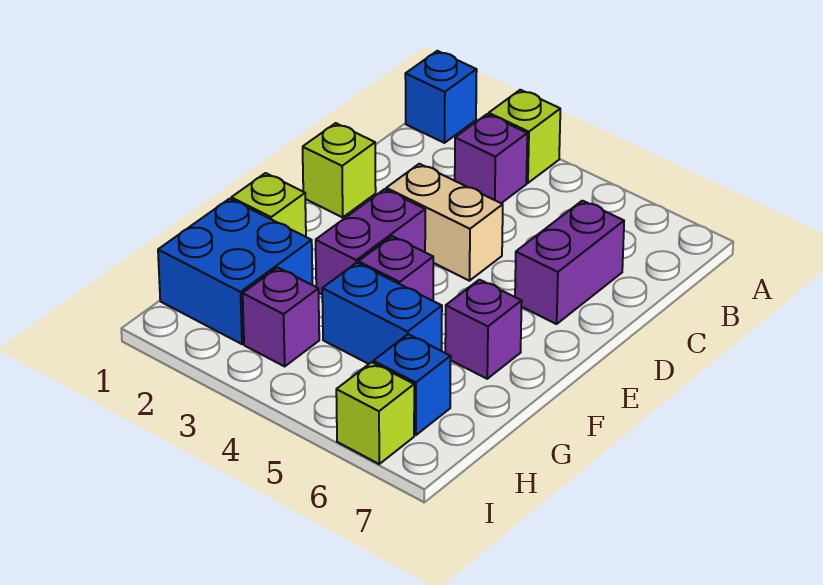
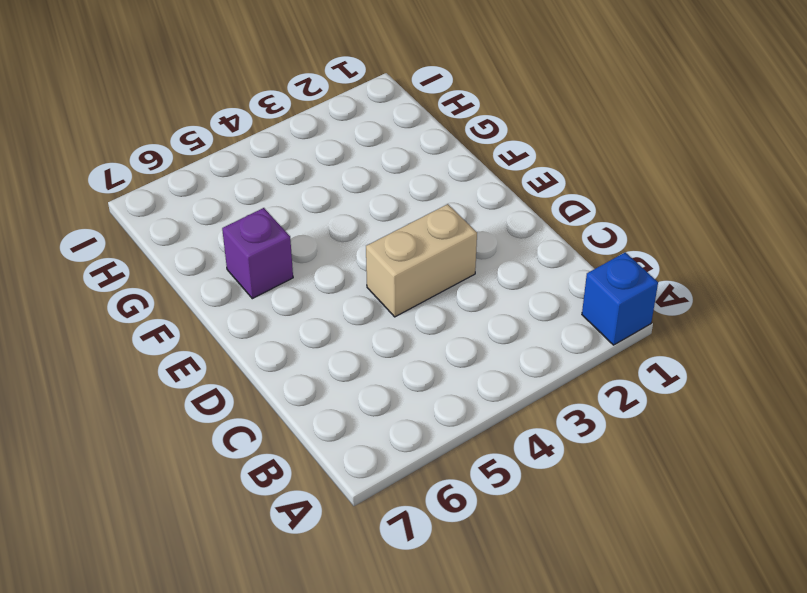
none -> lime 1x1 brick [489,90,560,183]
none -> purple 1x1 brick [455,114,527,203]
none -> purple 1x2 brick [515,201,624,324]

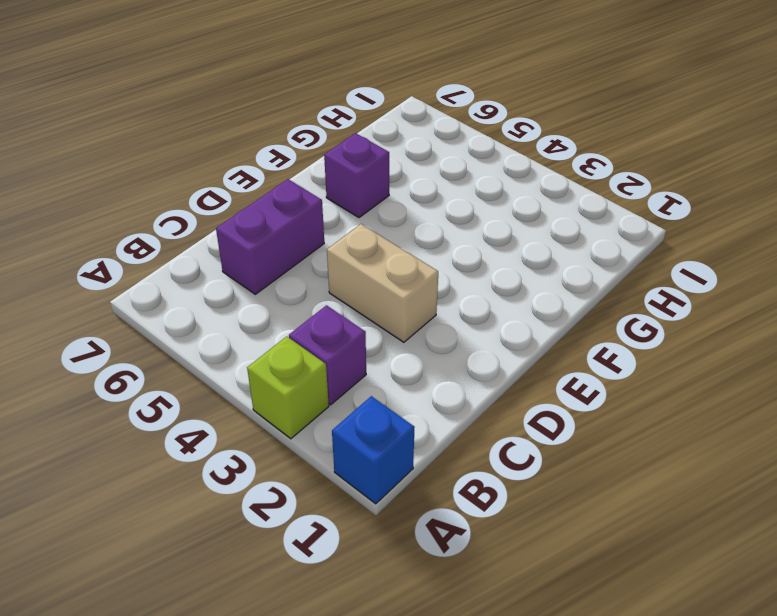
none -> lime 1x1 brick [303,123,376,217]
none -> purple 1x2 brick [316,189,425,294]
none -> lime 1x1 brick [231,173,306,237]

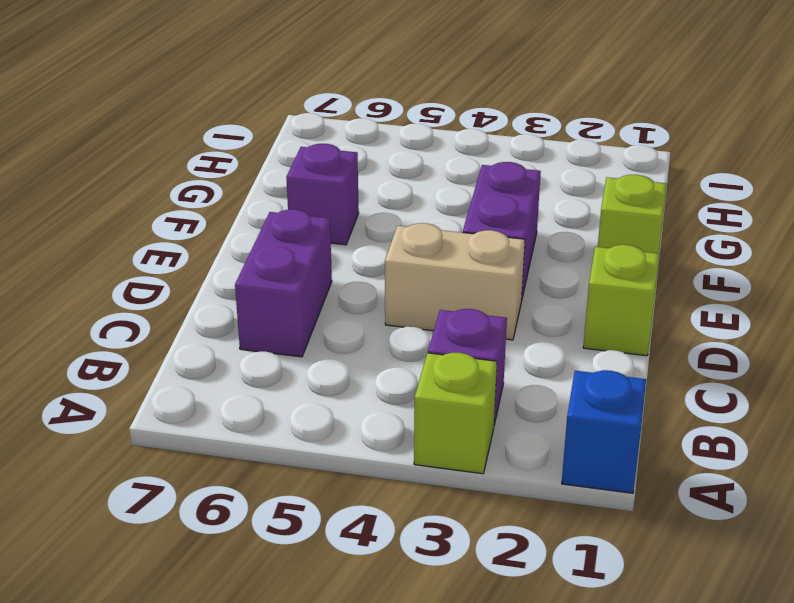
none -> purple 1x1 brick [358,236,433,301]
none -> blue 2x2 brick [158,199,313,344]
none -> blue 1x2 brick [322,263,442,364]

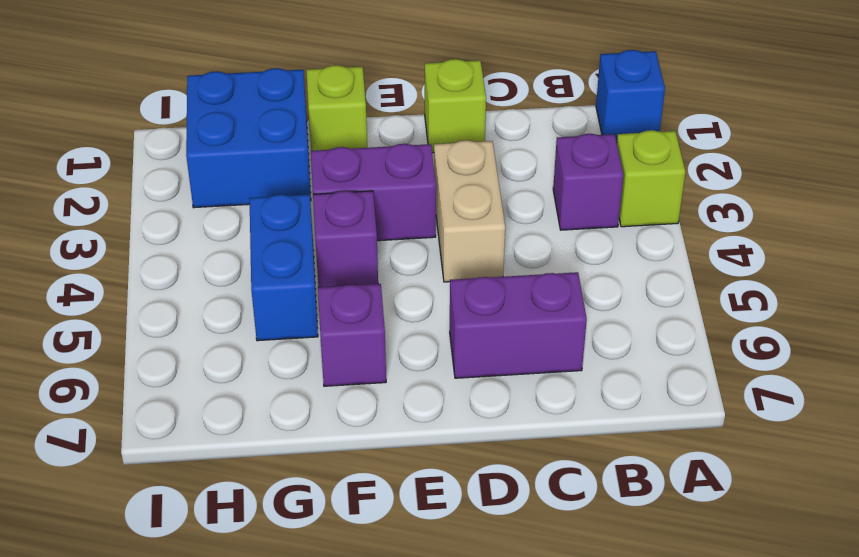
none -> purple 1x1 brick [243,268,319,366]
none -> blue 1x1 brick [373,334,451,435]
none -> lime 1x1 brick [336,362,414,464]

